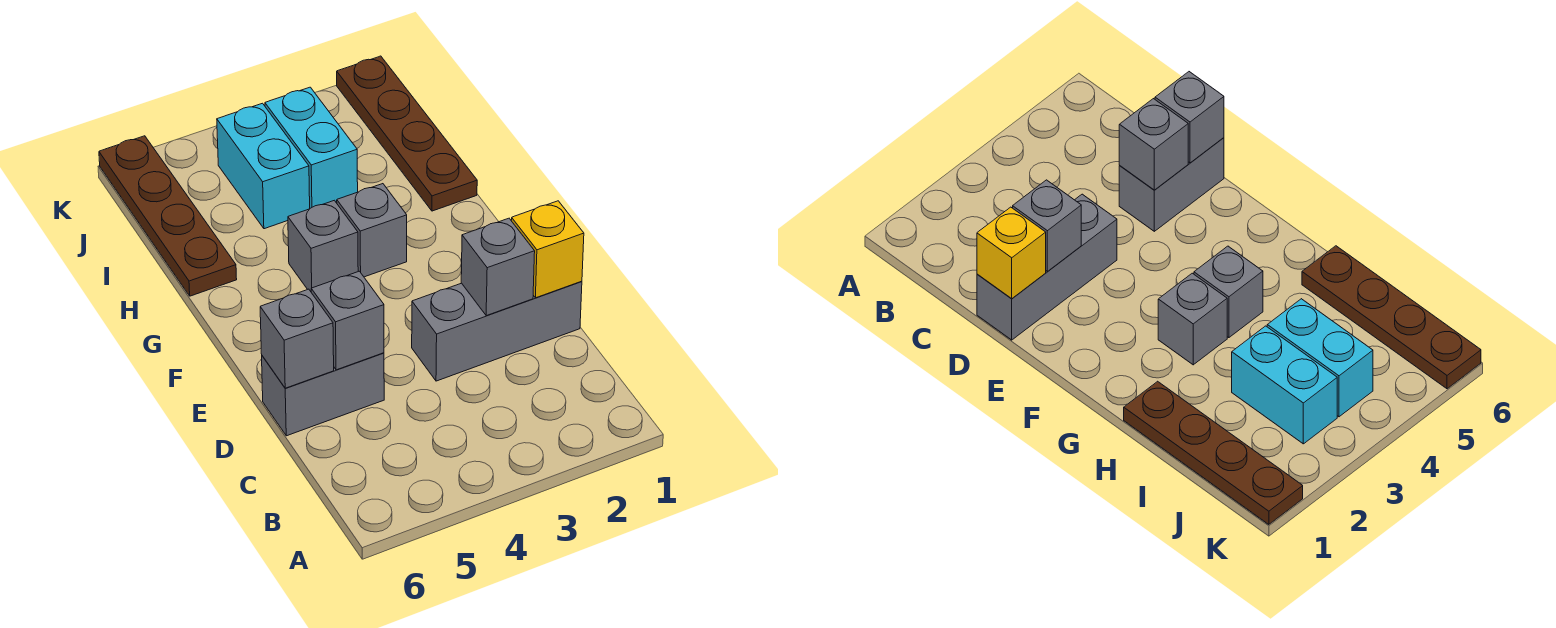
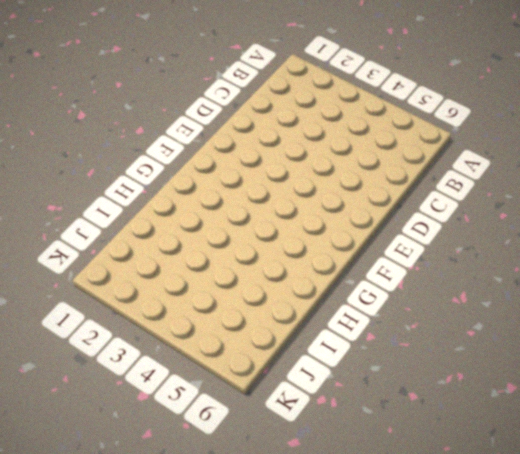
none -> grey 1x3 brick [412,281,582,381]
none -> grey 1x2 brick [262,353,384,436]
none -> grey 1x1 brick [337,184,407,277]

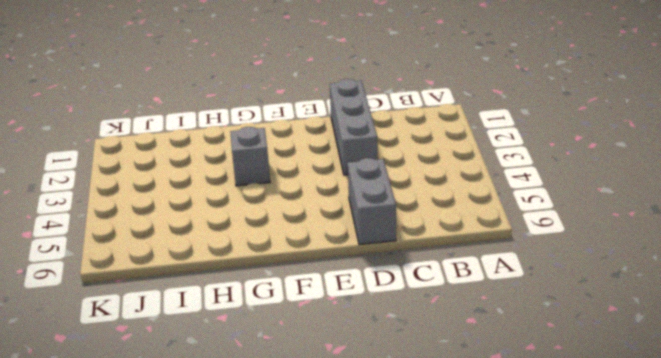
none -> grey 1x1 brick [288,200,358,291]
none -> brown 1x4 plate [337,56,477,211]
none -> brown 1x4 plate [99,136,237,296]

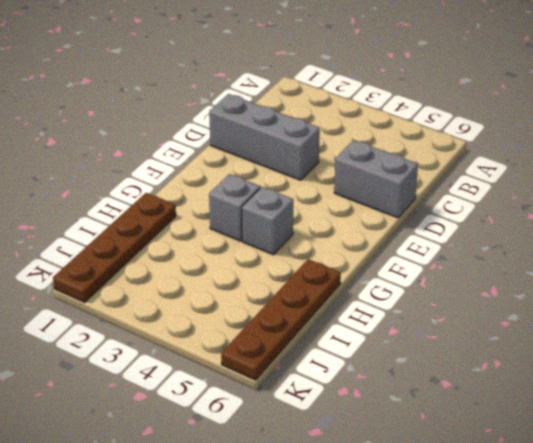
none -> cyan 1x2 brick [265,87,358,208]
none -> cyan 1x2 brick [217,103,310,229]
none -> yellow 1x1 brick [511,201,584,298]

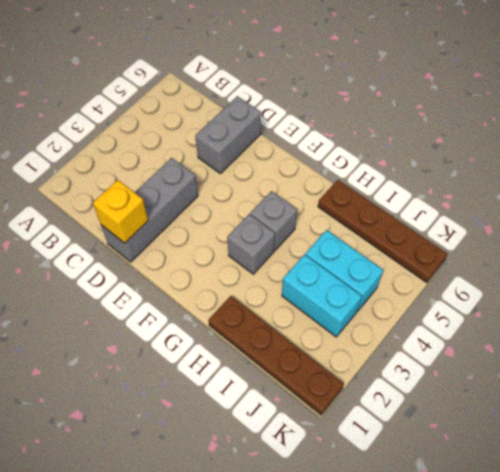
none -> grey 1x1 brick [461,218,535,316]
none -> grey 1x1 brick [311,271,384,370]
none -> grey 1x1 brick [260,289,334,388]

